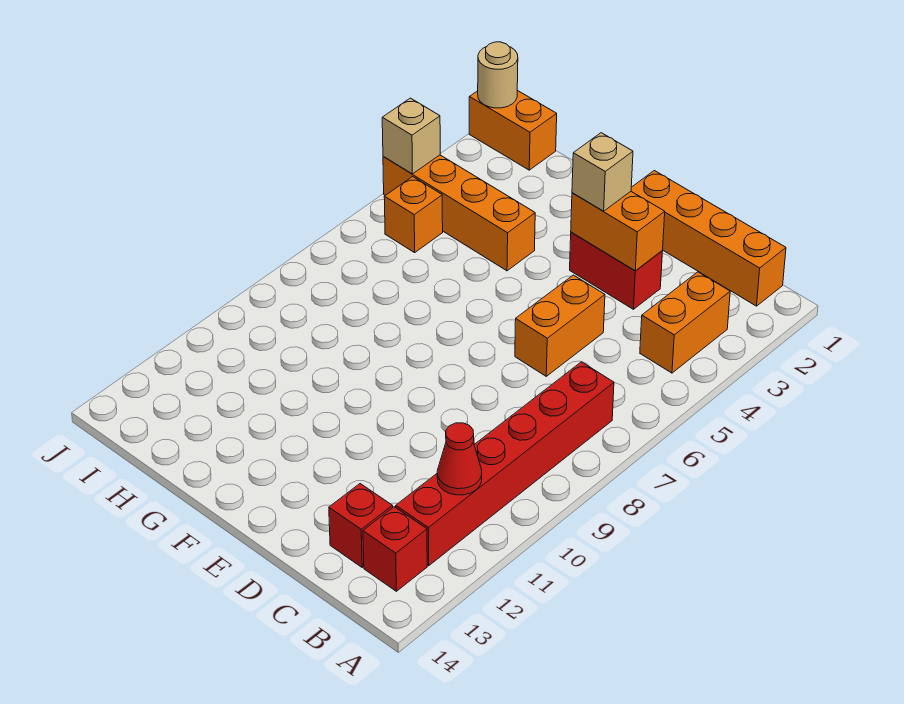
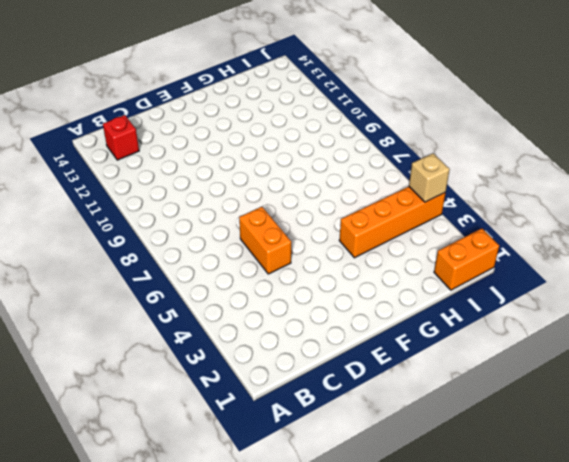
none -> orange 1x4 brick [631,171,786,306]
none -> orange 1x2 brick [640,272,730,373]
none -> red 1x6 brick [396,362,614,566]

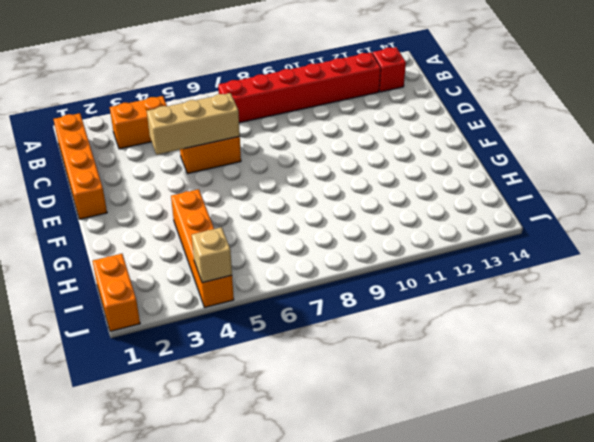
tan 1x3 brick [147,93,240,155] -> none
none -> red 1x1 brick [329,484,393,567]
none -> red 1x2 brick [570,232,663,309]
none -> orange 1x1 brick [384,177,443,253]

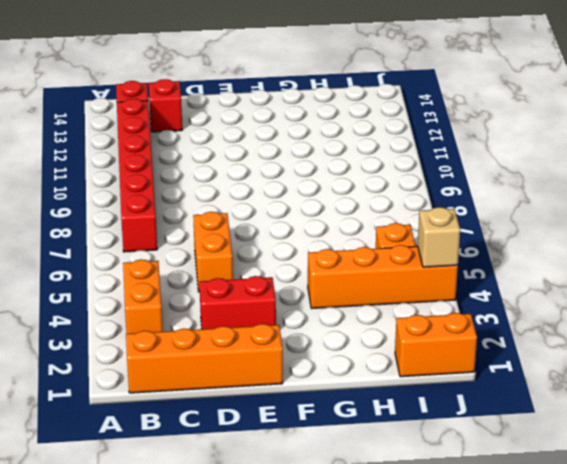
none -> red 1x1 cone [437,423,482,495]
none -> orange 1x2 brick [571,192,665,271]
none -> tan 1x1 round brick [478,42,518,108]

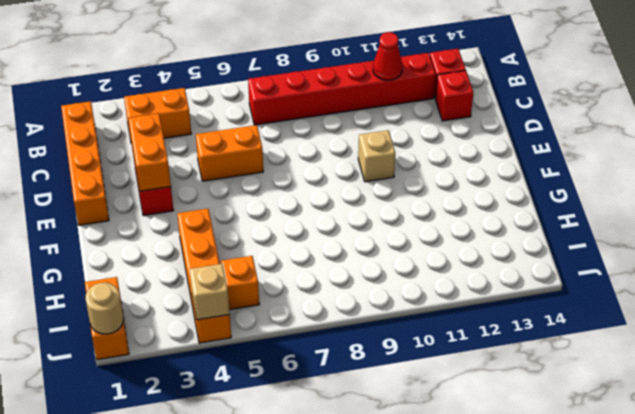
tan 1x1 brick [358,130,395,182] -> tan 1x1 brick moved to [572,133,633,211]

